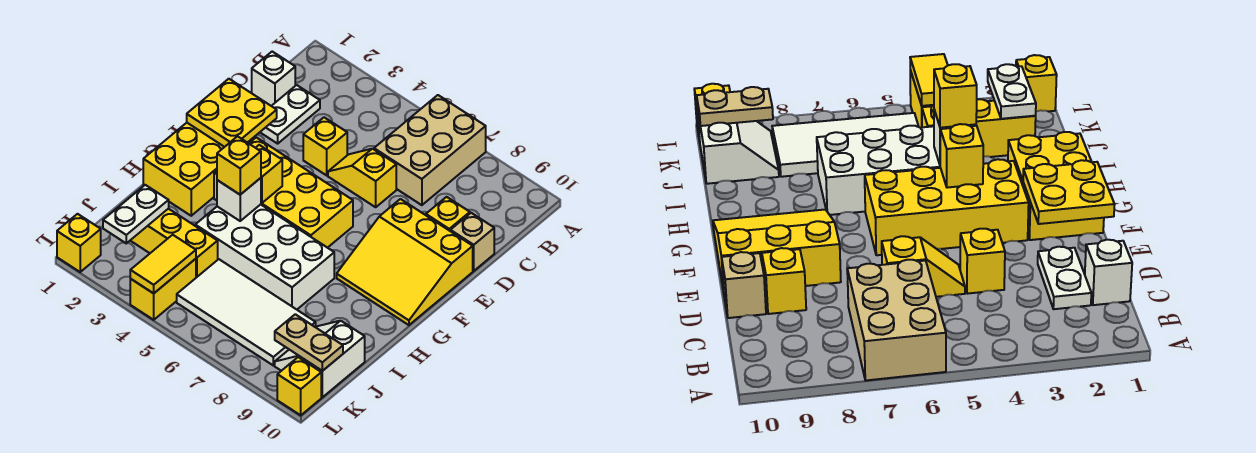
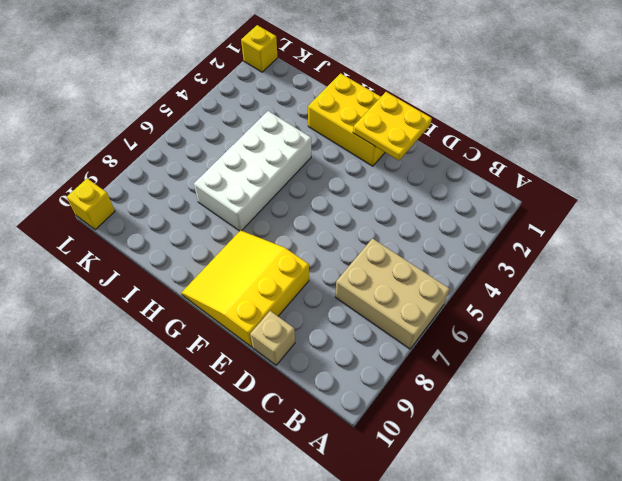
none -> white 1x1 brick [252,52,295,106]
none -> white 1x2 plate [260,85,320,144]
none -> yellow 1x1 brick [303,117,347,175]

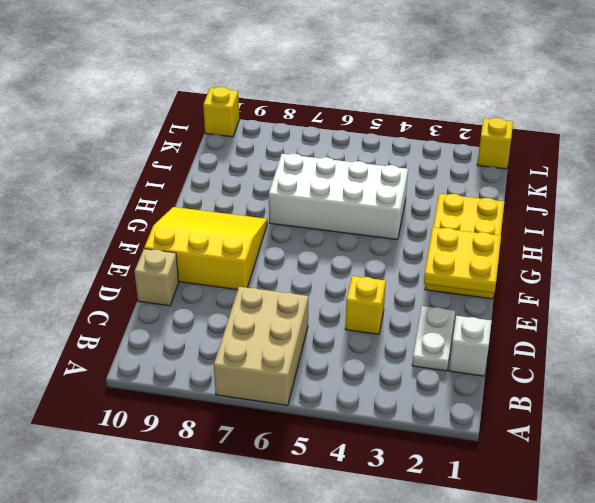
none -> yellow 1x2 slope [328,149,396,207]
none -> yellow 1x1 brick [426,197,470,231]
none -> yellow 2x4 brick [214,137,353,248]

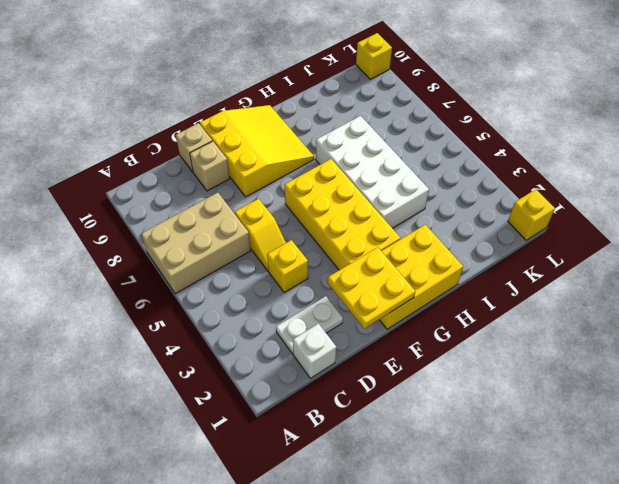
tan 1x1 brick [190,141,230,191] -> yellow 1x1 brick [426,197,470,231]
none -> yellow 1x3 brick [130,209,218,278]
none -> white 2x4 tile [177,259,316,365]
none -> white 2x2 slope [275,321,365,397]

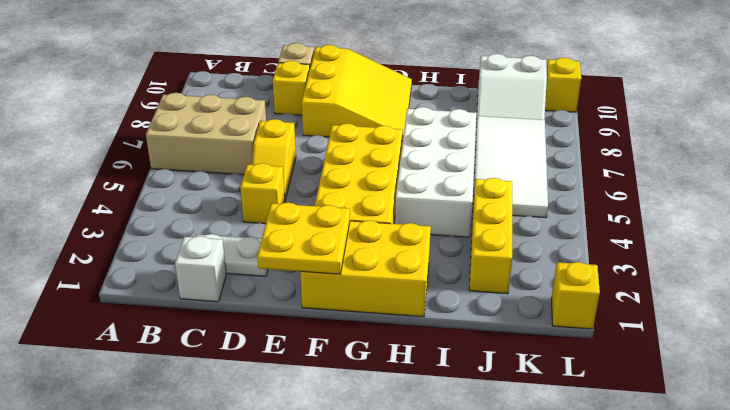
none -> yellow 1x2 brick [130,259,196,320]
none -> yellow 1x1 brick [256,145,282,203]
none -> white 1x1 brick [217,178,261,221]

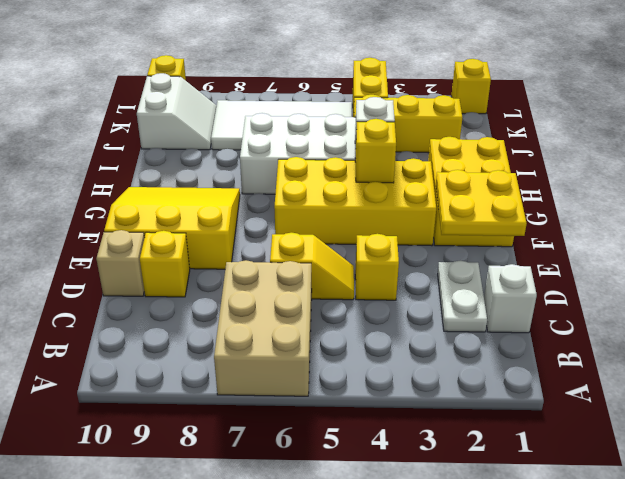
none -> white 1x2 plate [103,185,169,243]
none -> yellow 1x2 tile [130,235,196,293]
none -> tan 1x2 plate [275,314,343,371]

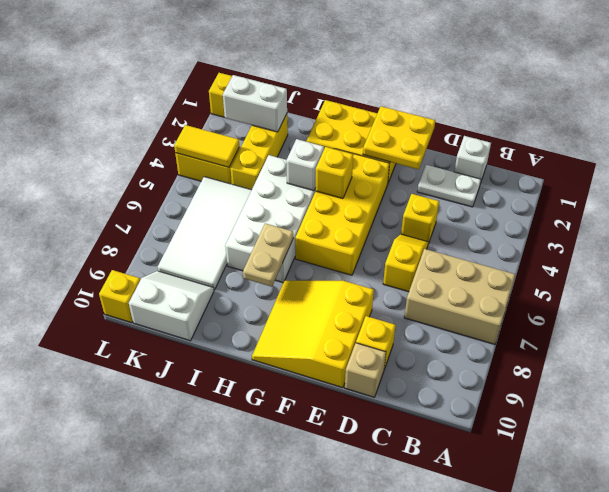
tan 1x2 plate [243,223,293,287] -> tan 1x2 plate moved to [275,314,343,371]
white 1x2 brick [223,75,287,132] -> white 1x2 plate [103,185,169,243]
none -> yellow 1x1 brick [217,136,261,195]

